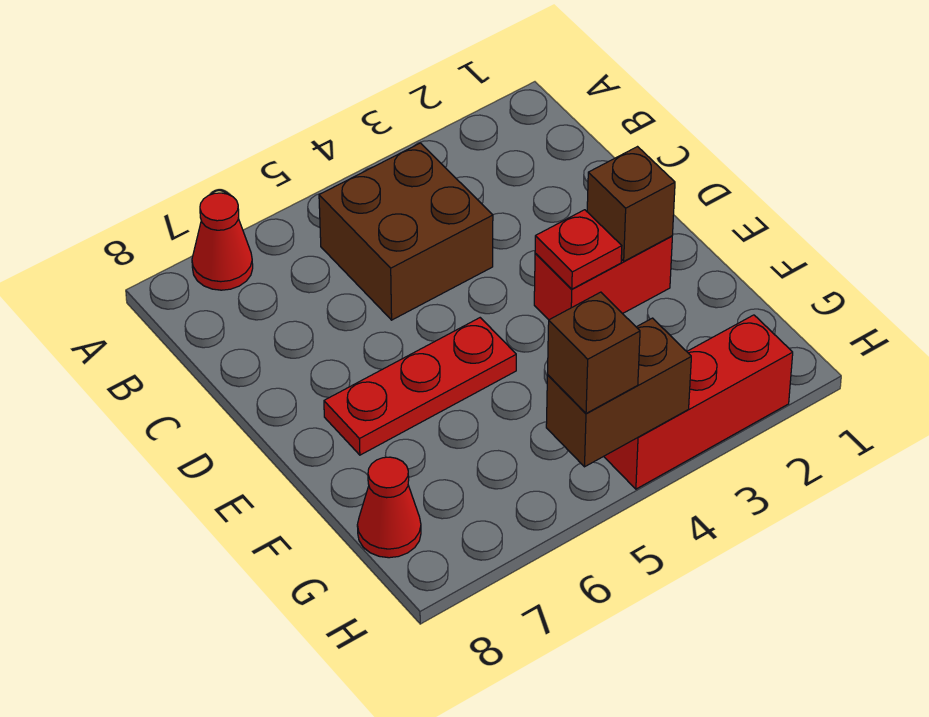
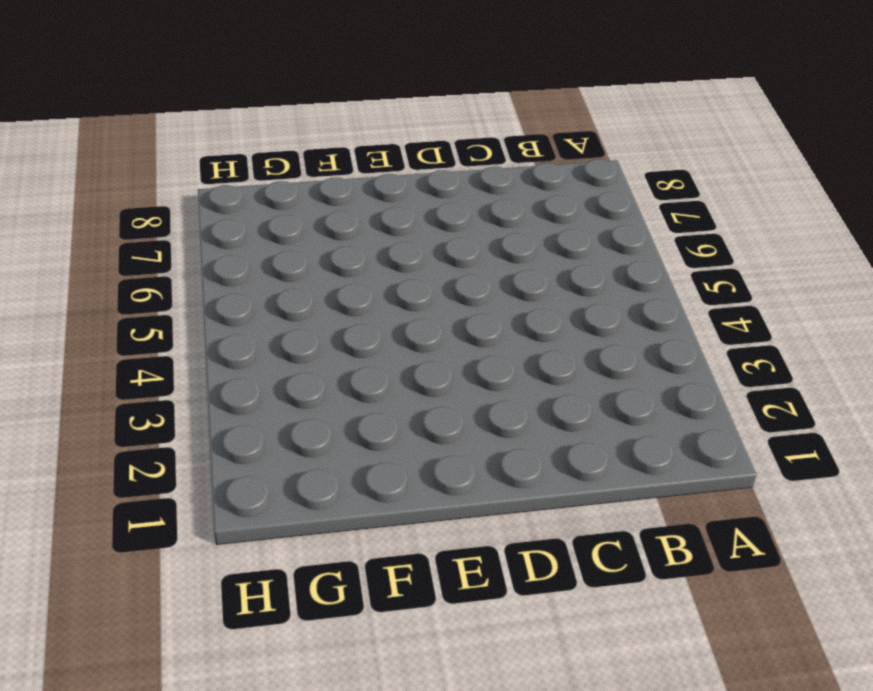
none -> red 1x1 cone [192,193,253,290]
none -> brown 2x2 brick [319,143,493,320]

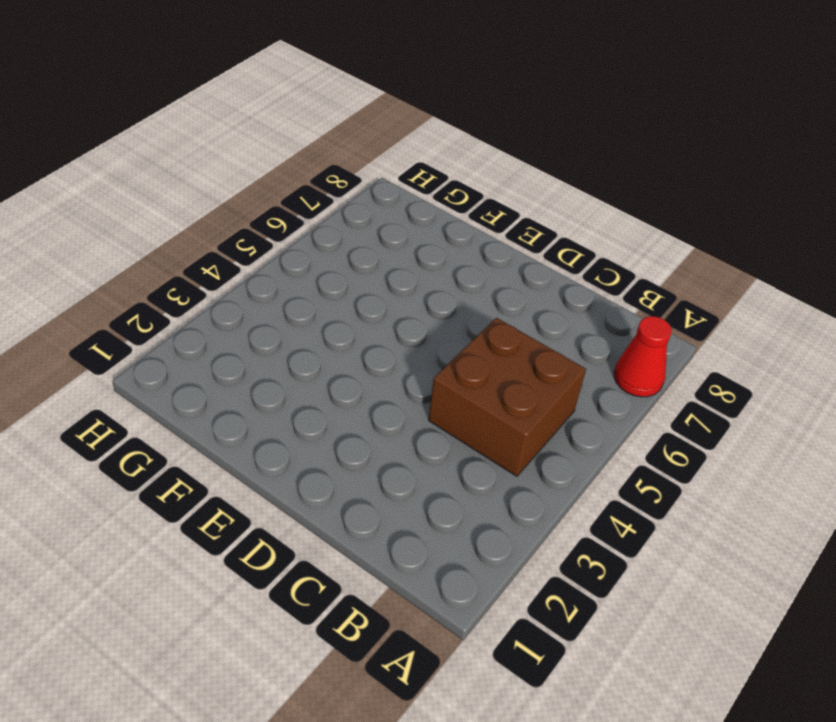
none -> red 1x2 brick [534,236,672,320]
none -> red 1x3 plate [324,318,516,455]

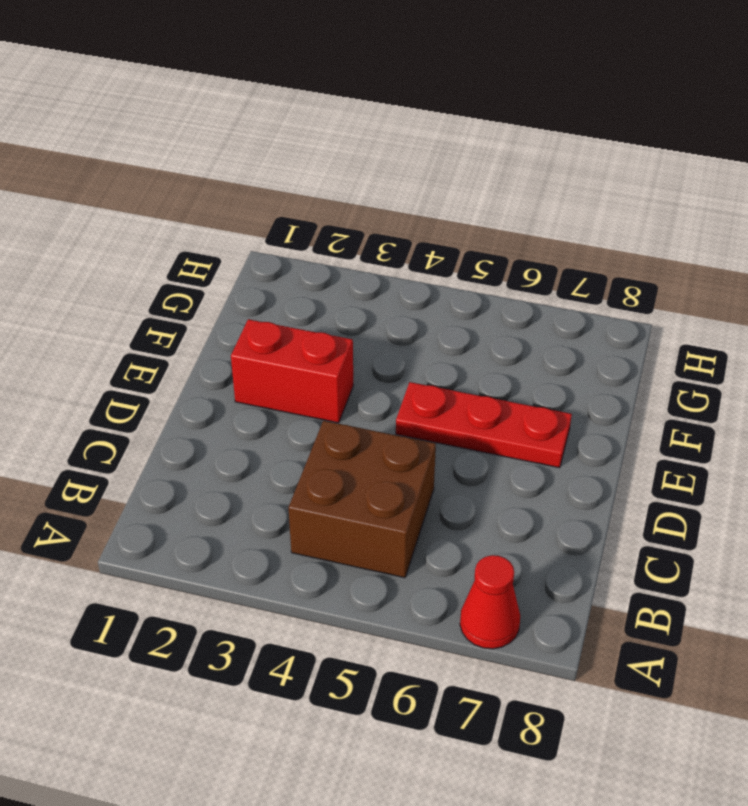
none -> red 1x1 cone [357,457,421,558]
none -> red 1x3 brick [604,315,793,489]

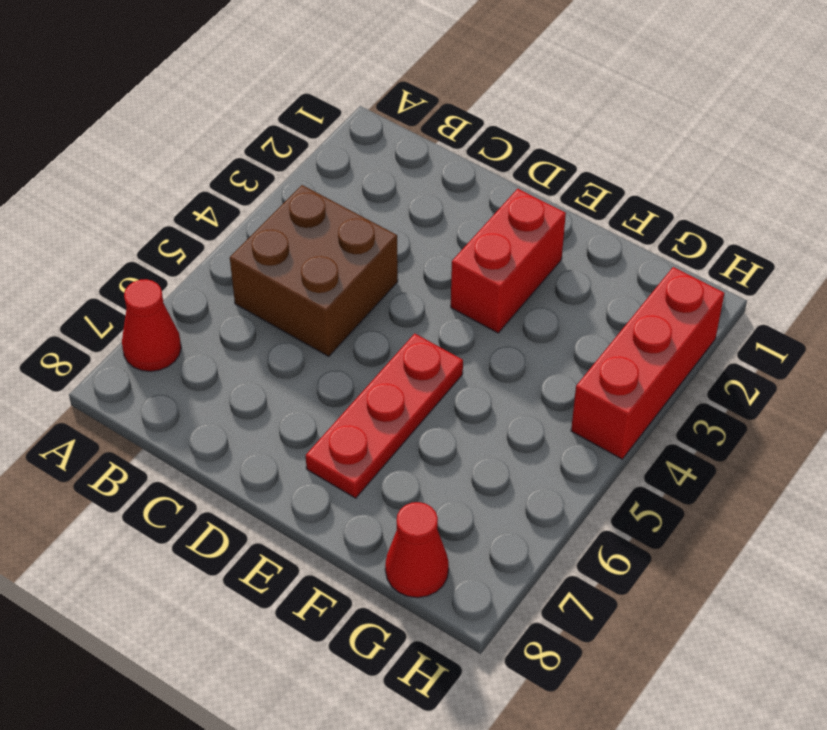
none -> brown 1x1 brick [587,147,675,261]
none -> red 1x1 plate [535,210,622,289]

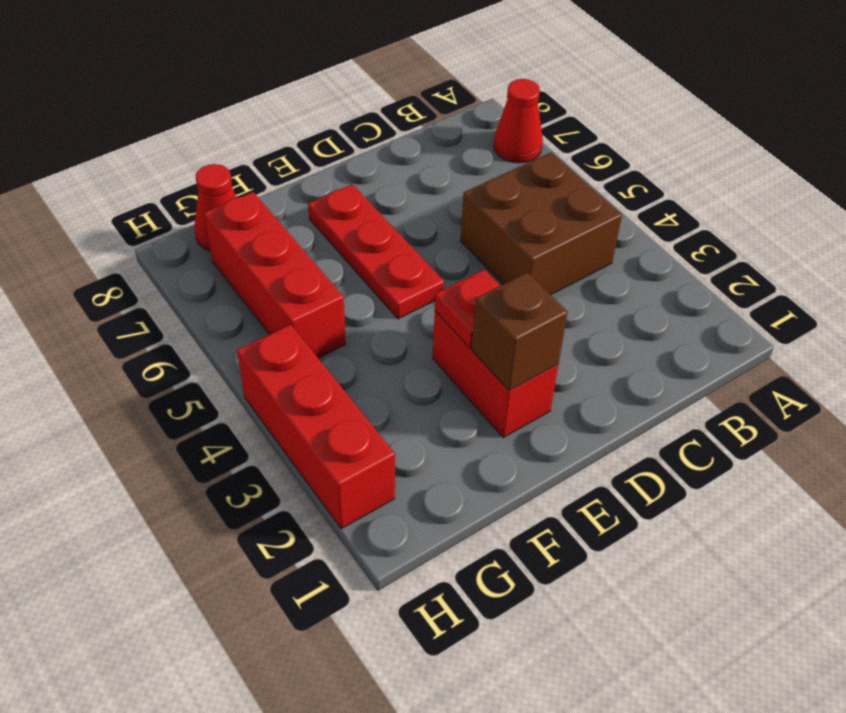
red 1x3 brick [204,192,346,358] -> none
none -> brown 1x2 brick [546,318,691,467]
none -> brown 1x1 brick [548,292,640,413]

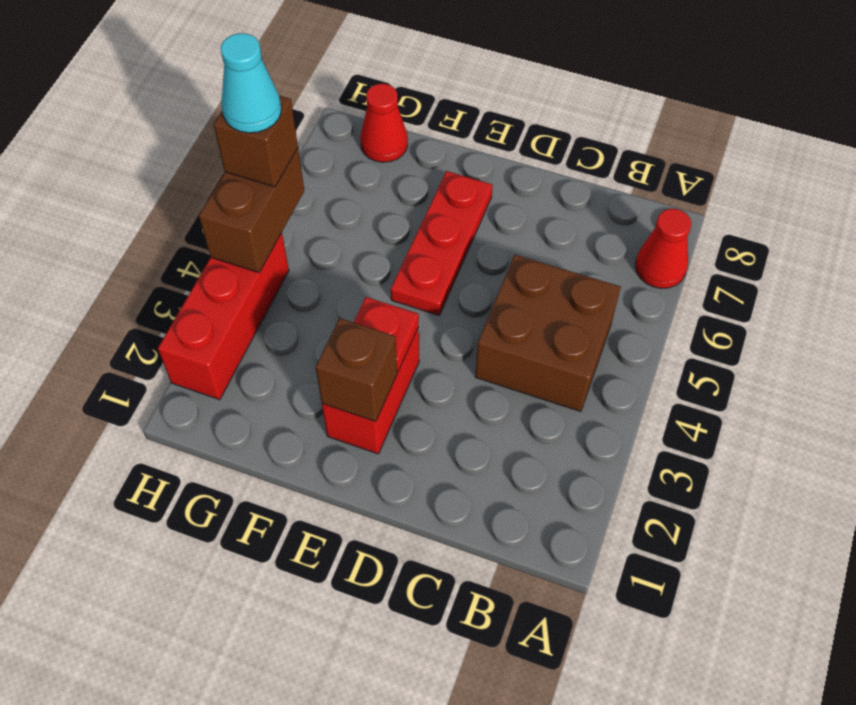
cyan 1x1 cone [221,33,281,133] -> none

